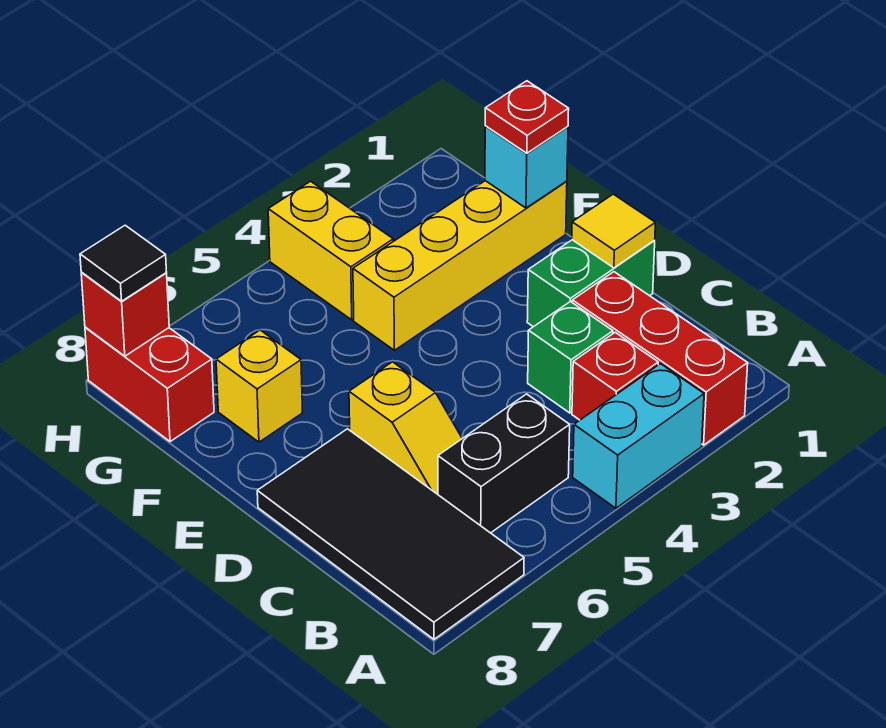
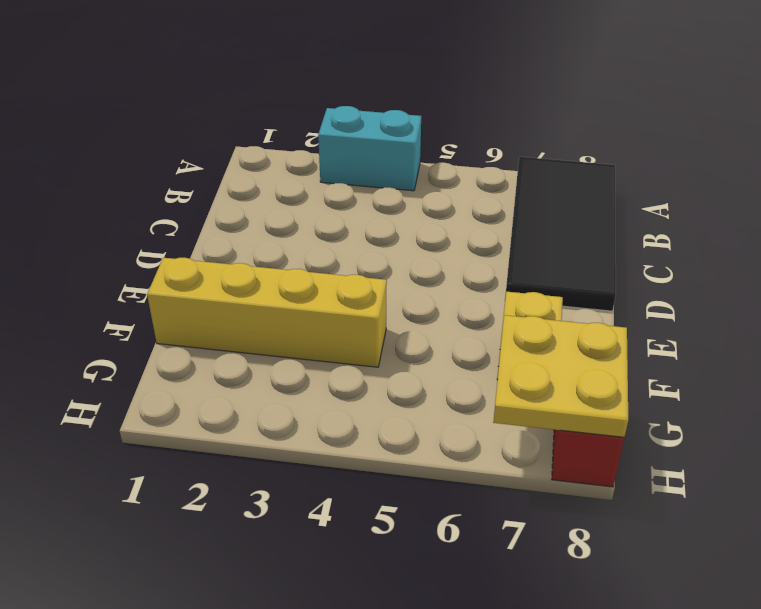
yellow 2x2 plate [493,315,628,437] -> red 1x1 brick [81,273,169,356]
none -> red 1x3 brick [572,272,748,445]
none -> red 1x1 brick [572,332,658,420]
none -> black 1x2 brick [438,394,570,533]

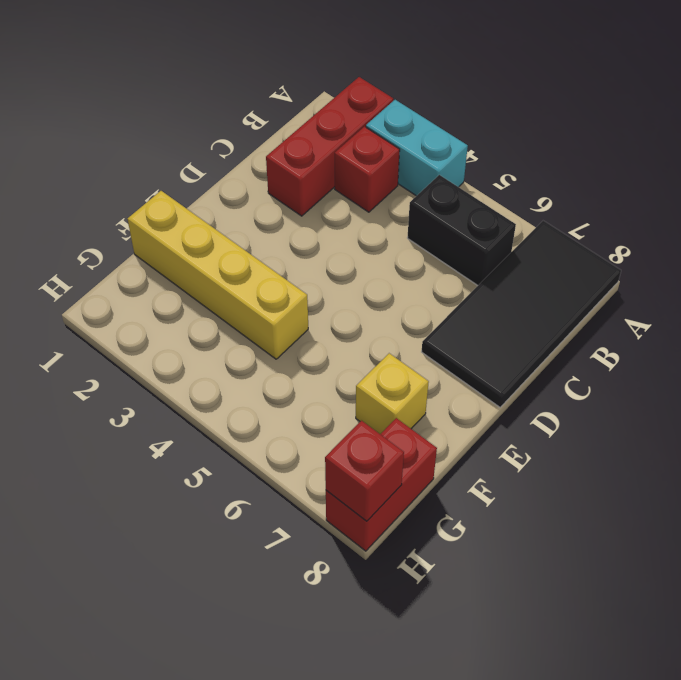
none -> green 1x1 brick [528,301,613,413]
none -> yellow 1x2 slope [349,362,462,494]
none -> green 1x2 brick [527,240,655,327]

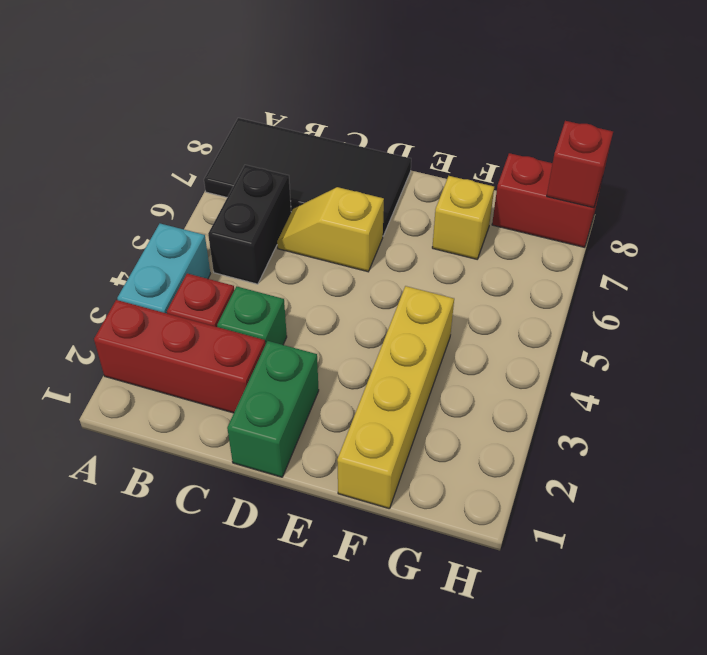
none -> yellow 1x2 brick [268,181,393,320]
none -> yellow 1x1 tile [572,194,655,268]
none -> cyan 1x1 brick [485,126,568,208]

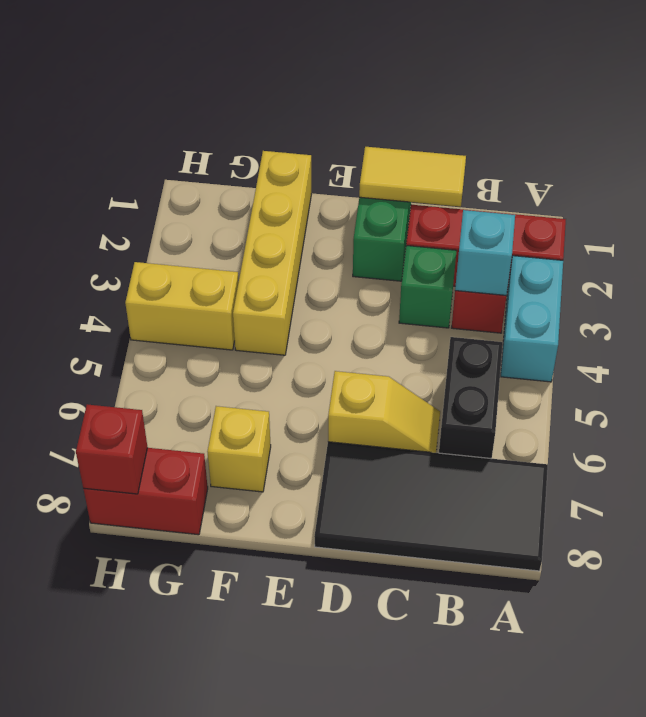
cyan 1x1 brick [455,210,515,296] -> cyan 1x1 brick moved to [485,126,568,208]
yellow 1x2 tile [359,147,466,207] -> yellow 1x1 tile [572,194,655,268]
none -> red 1x1 plate [485,81,569,153]
none -> black 1x1 tile [80,225,166,301]

